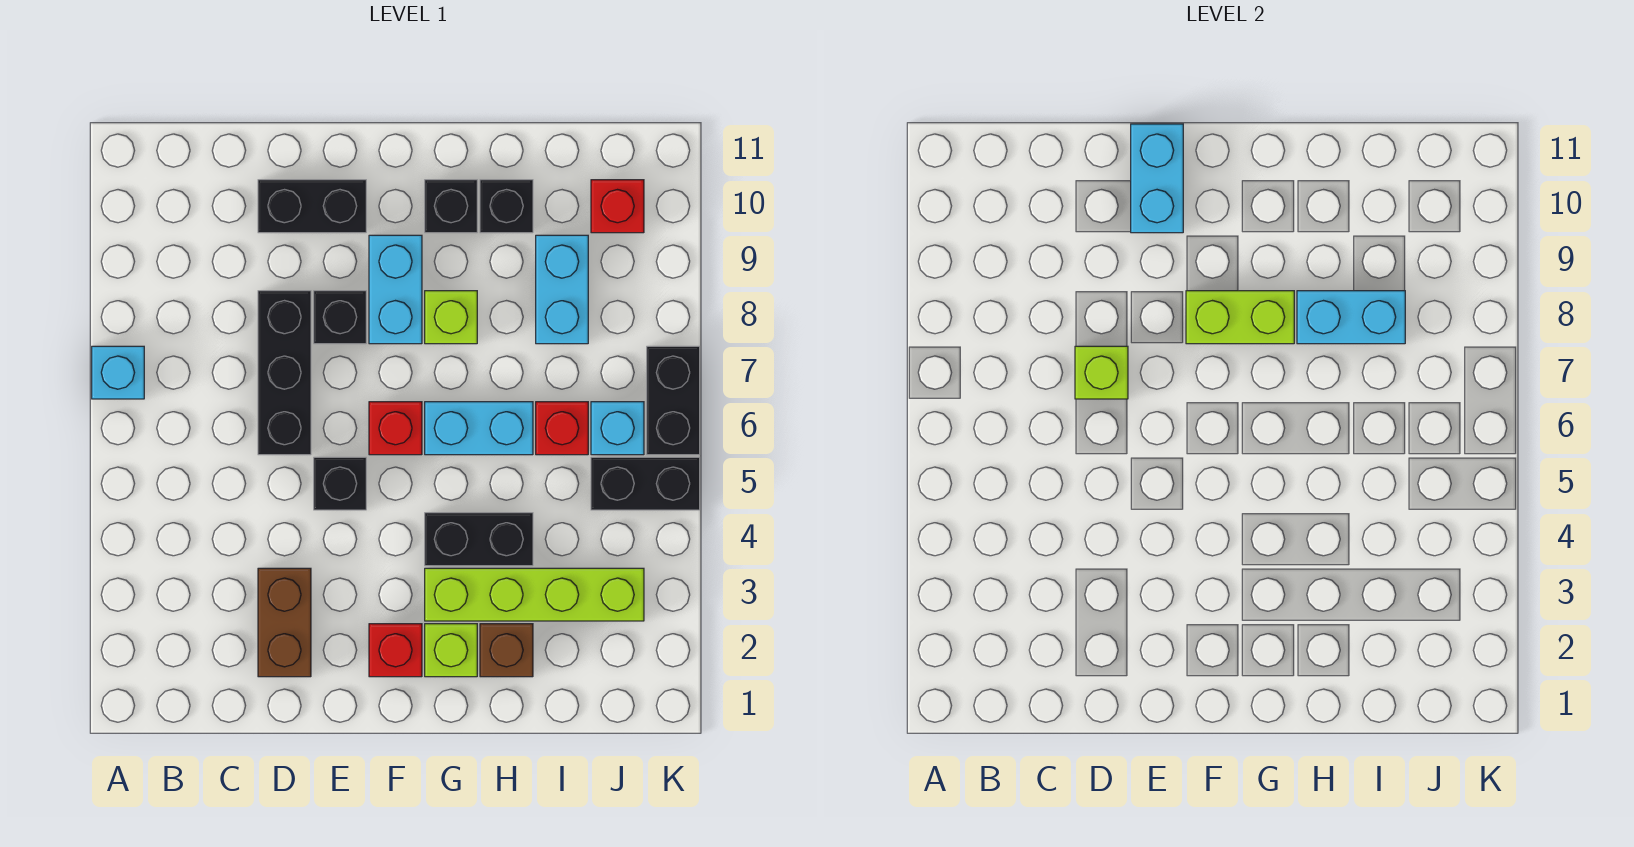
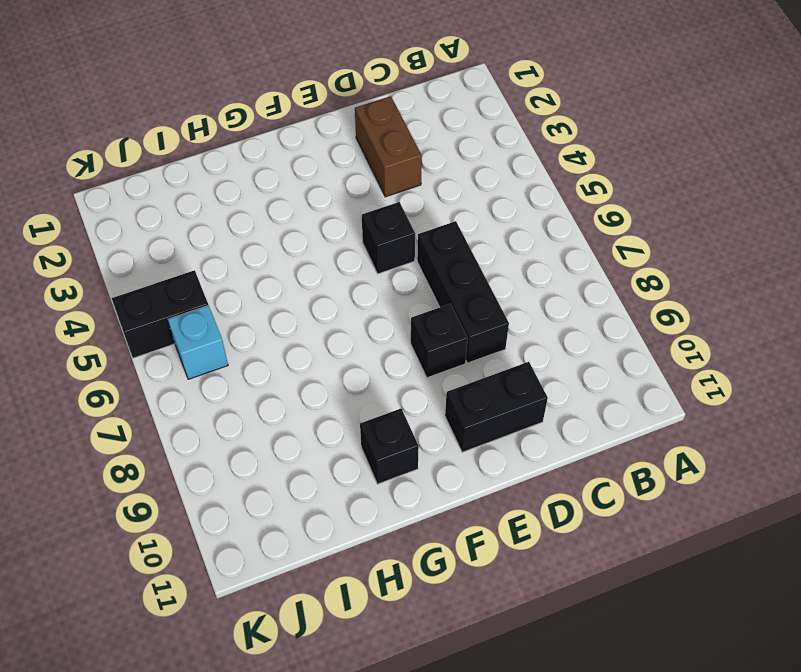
none -> cyan 1x1 brick [92,346,144,399]
none -> red 1x1 brick [369,624,422,677]
none -> red 1x1 brick [369,402,422,455]

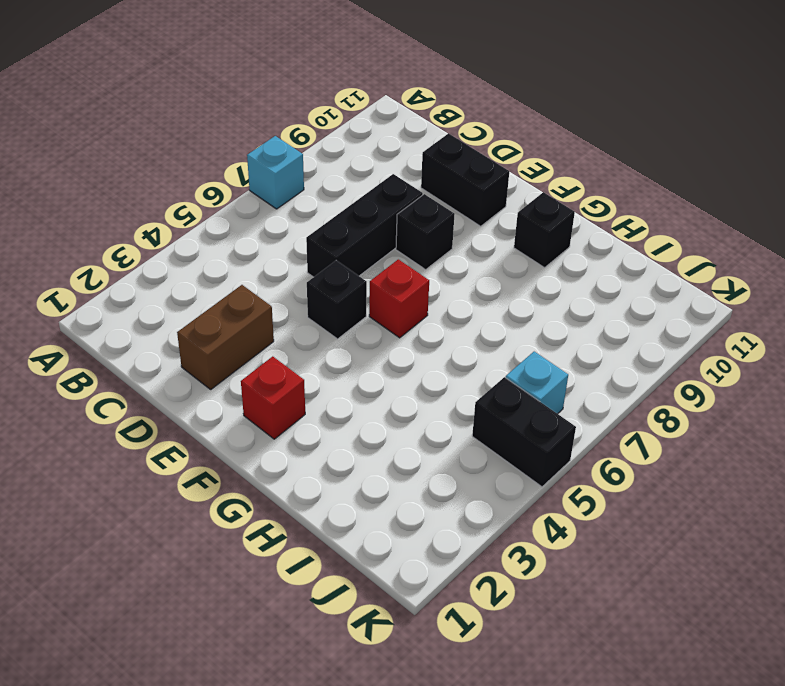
none -> cyan 1x2 brick [369,235,422,344]
none -> lime 1x1 brick [425,624,477,677]
none -> lime 1x4 brick [425,568,644,621]

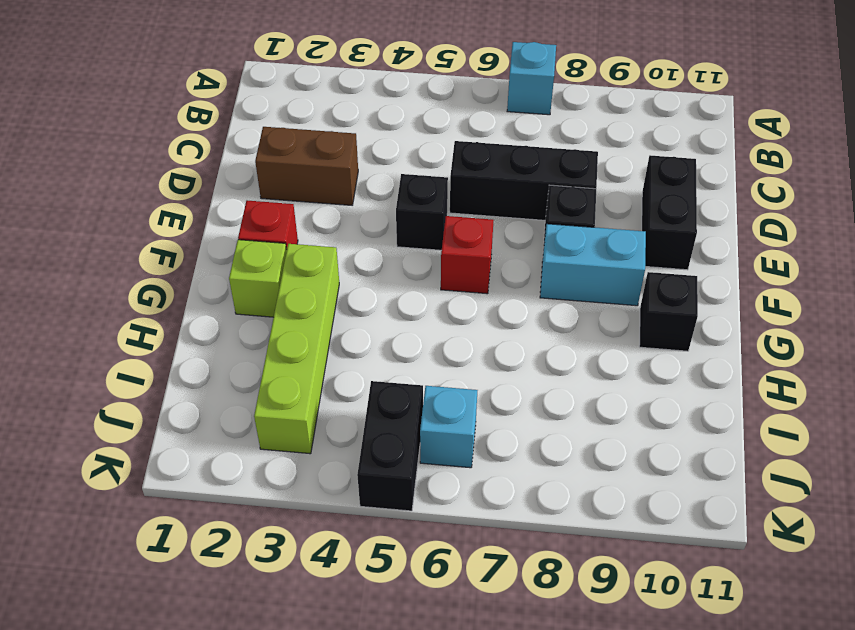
none -> black 1x2 brick [425,513,533,566]
none -> cyan 1x2 brick [425,402,533,455]
none -> lime 1x1 brick [425,291,477,344]

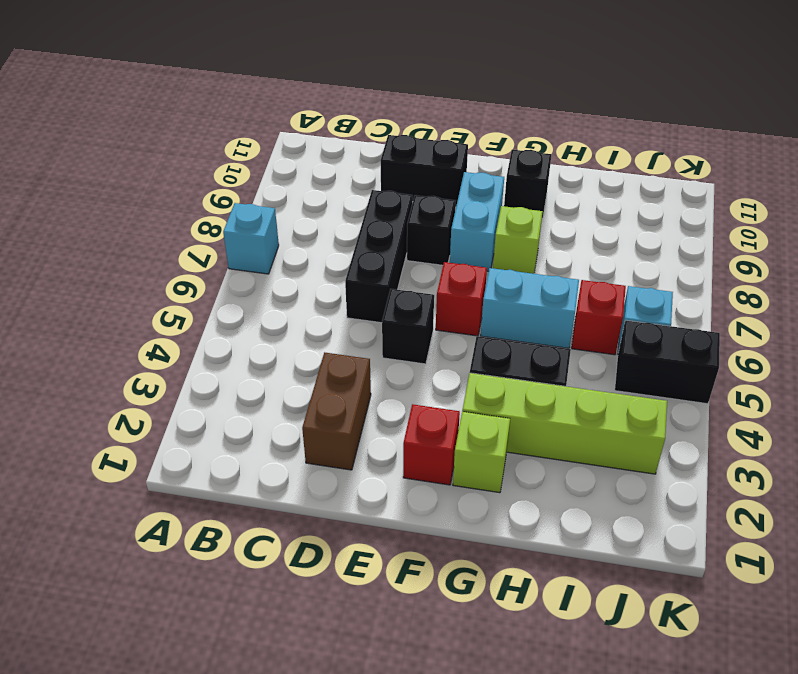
none -> brown 1x1 brick [480,624,533,677]
none -> black 1x1 brick [480,180,533,233]
none -> cyan 1x2 brick [536,235,588,344]

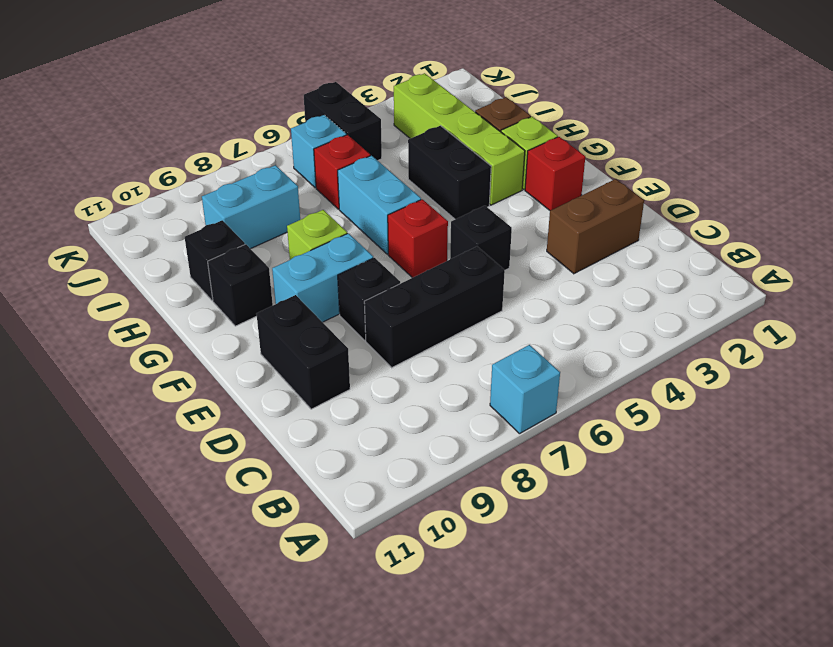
none -> red 1x1 brick [591,180,644,233]
none -> black 1x2 brick [647,346,700,455]
none -> lime 1x1 brick [1075,346,1128,399]

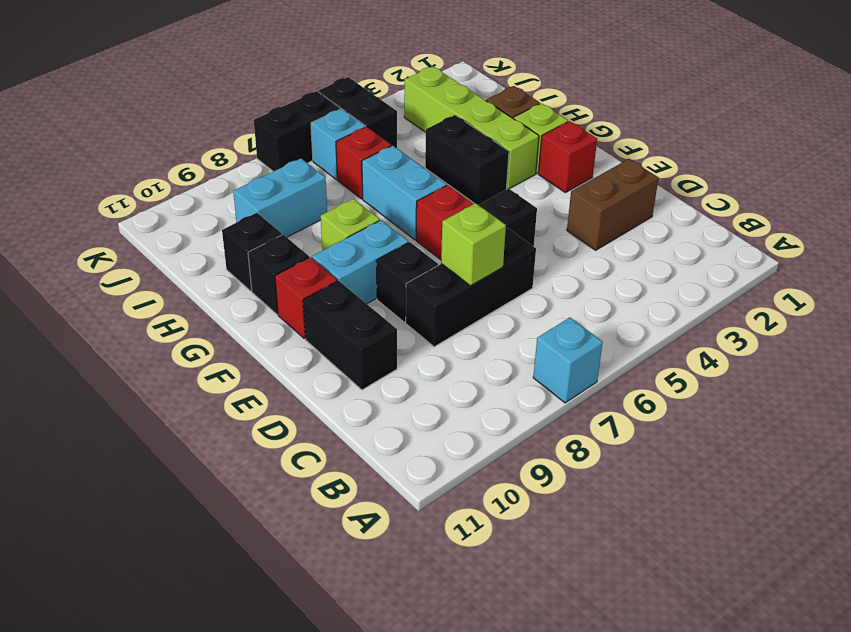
red 1x1 brick [275,257,337,339] -> red 1x1 brick moved to [591,180,644,233]
none -> cyan 1x2 brick [1131,124,1183,233]
none -> lime 1x2 brick [1186,291,1294,344]
none -> cyan 1x2 brick [1297,291,1405,344]

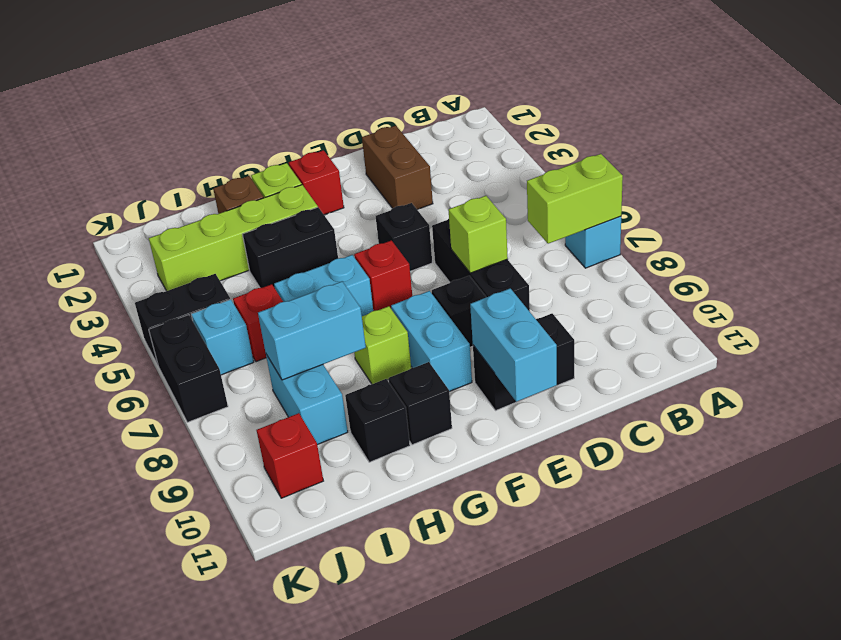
lime 1x2 brick [527,154,623,244] -> lime 1x2 brick moved to [1186,291,1294,344]

